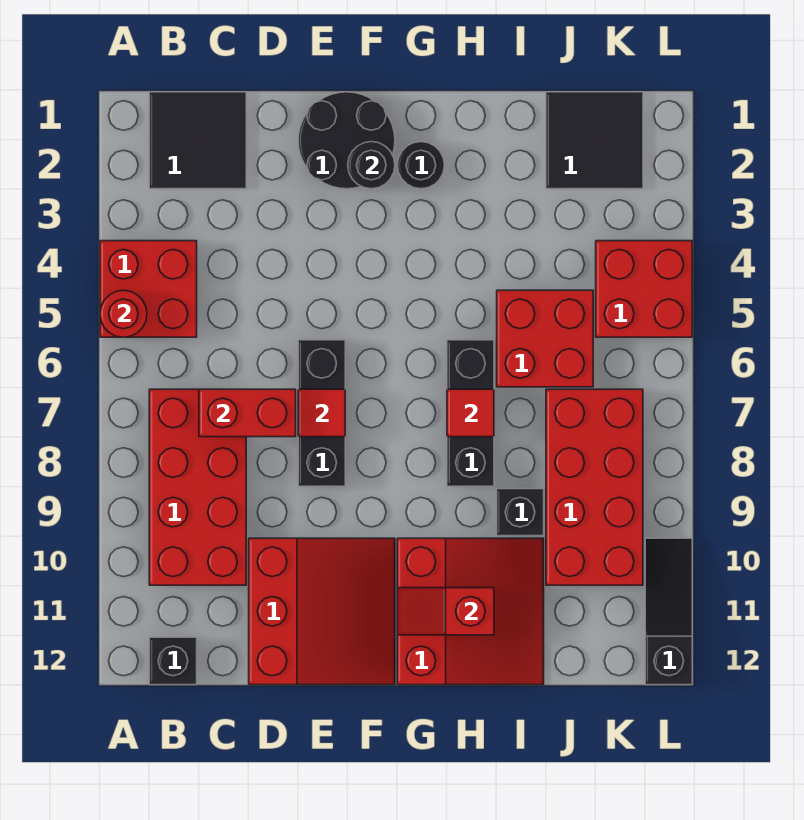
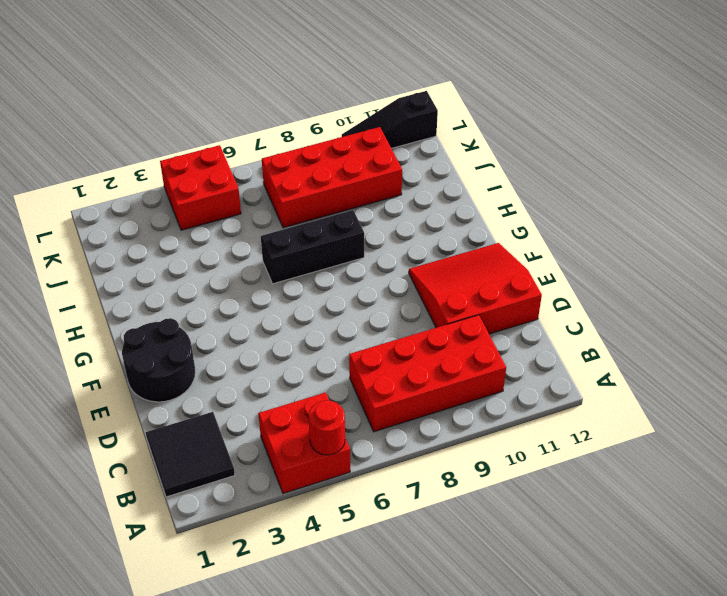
none -> black 1x1 brick [149,637,197,685]
none -> black 1x3 brick [298,340,345,486]
none -> black 1x1 round brick [397,142,444,189]

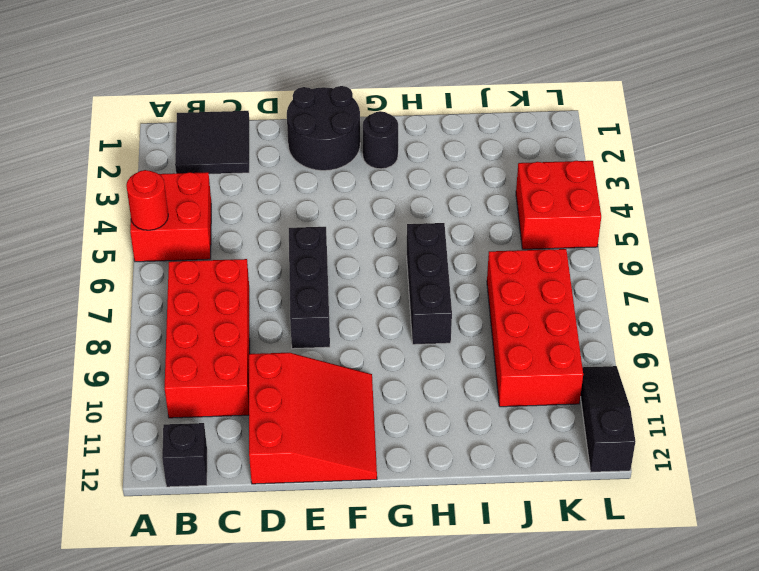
none -> red 3x3 slope [397,538,544,685]
none -> red 2x2 brick [497,290,593,387]
none -> black 1x1 brick [497,489,544,536]

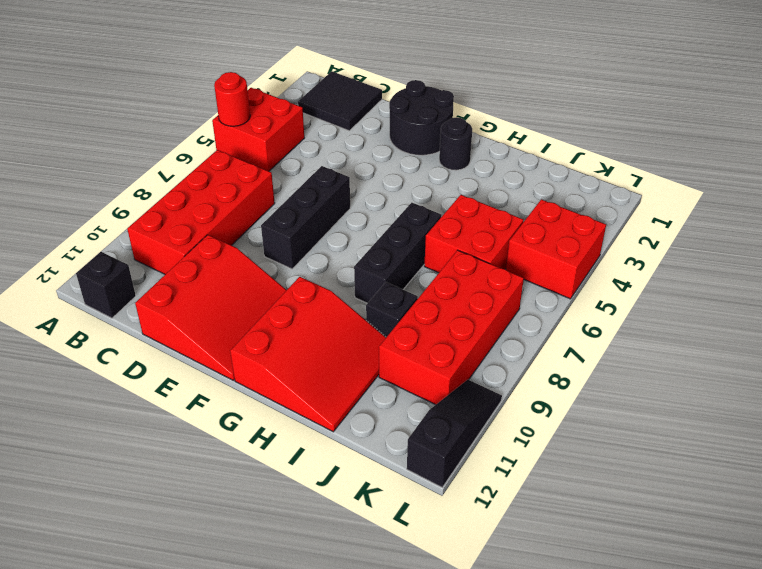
none -> black 2x2 tile [546,92,643,189]
none -> red 1x2 brick [199,389,296,437]
none -> red 1x1 tile [298,389,345,437]

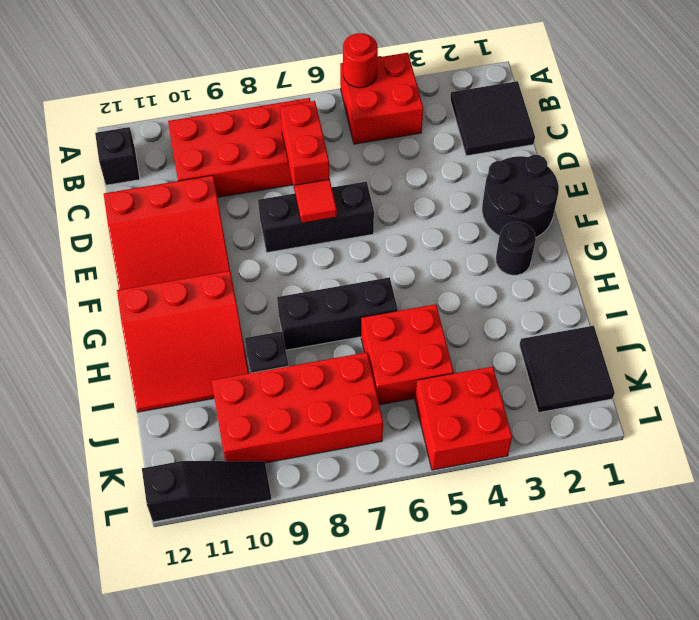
none -> black 1x1 round brick [348,142,395,189]
none -> red 1x2 slope [397,588,494,635]
none -> red 1x1 tile [447,389,494,437]

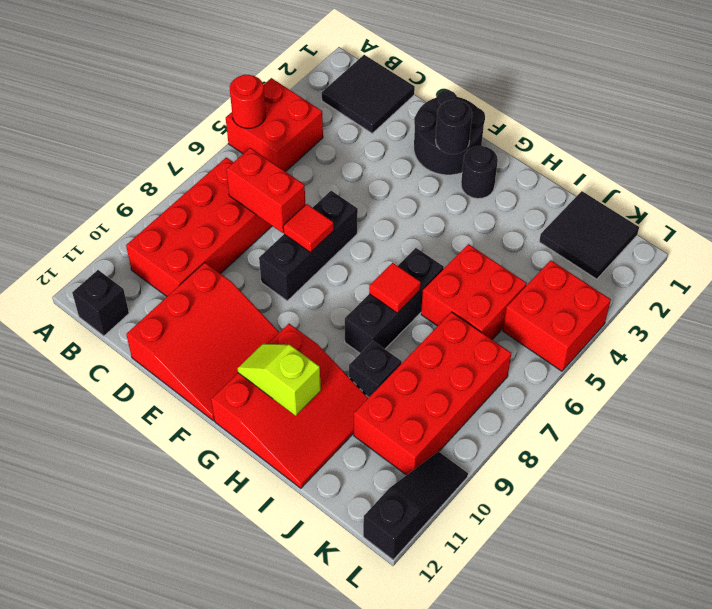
lime 1x2 slope [238,344,321,416] -> red 1x2 slope [397,588,494,635]

